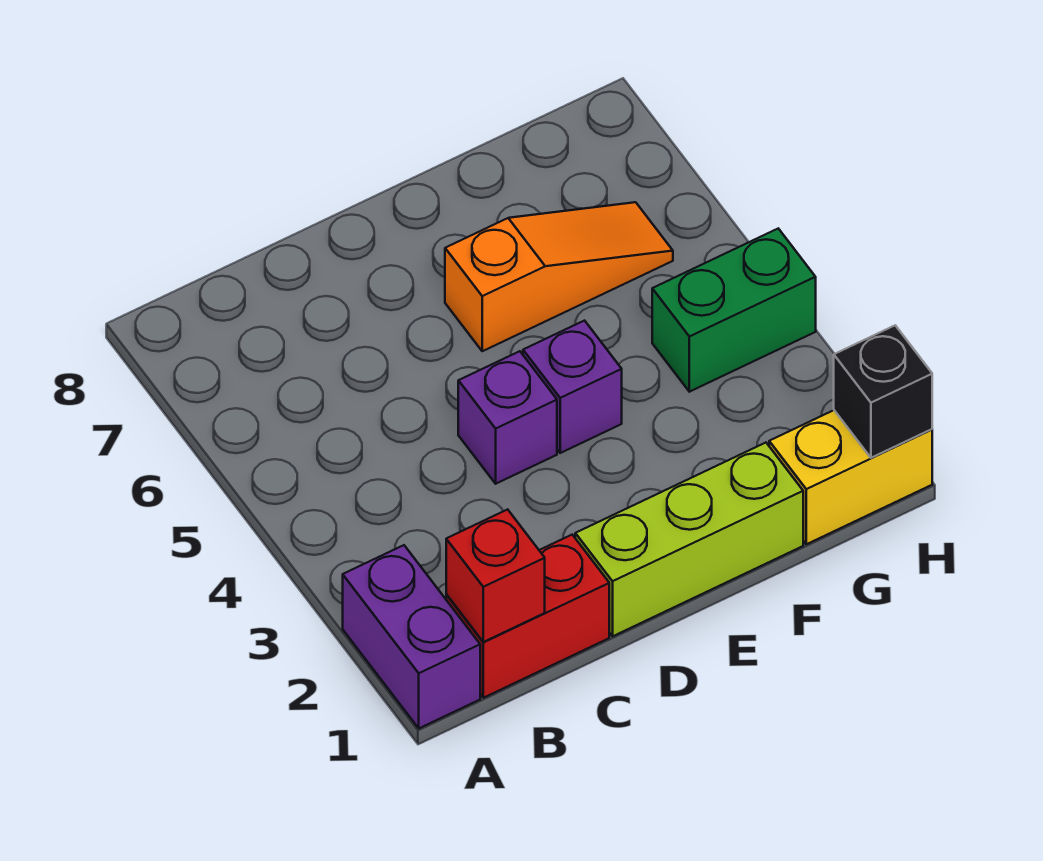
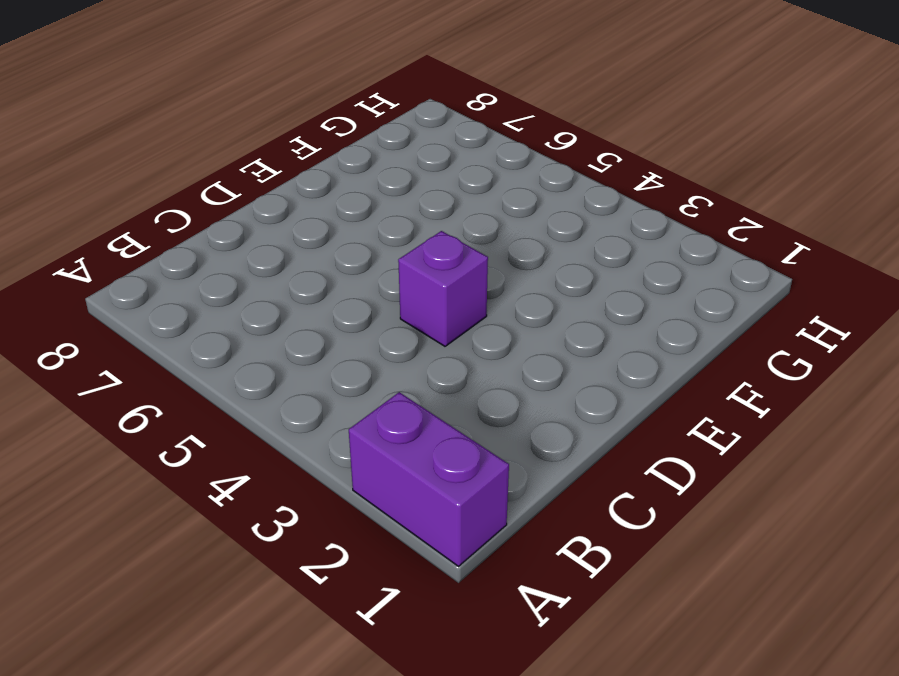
none -> red 1x2 brick [446,535,609,698]
none -> lime 1x3 brick [575,443,803,636]

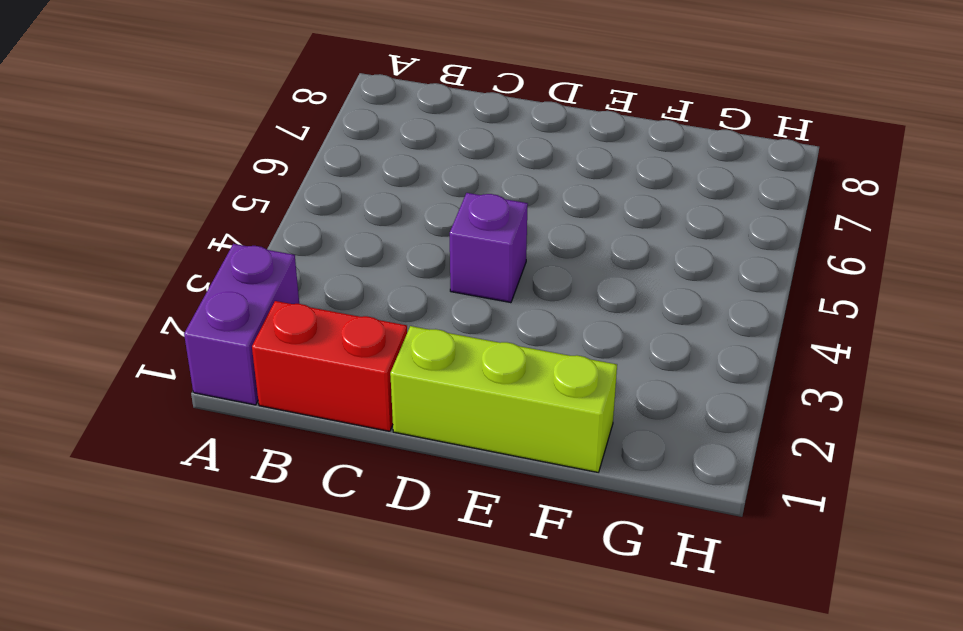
none -> purple 1x1 brick [523,321,622,453]
none -> orange 1x3 slope [445,202,673,351]

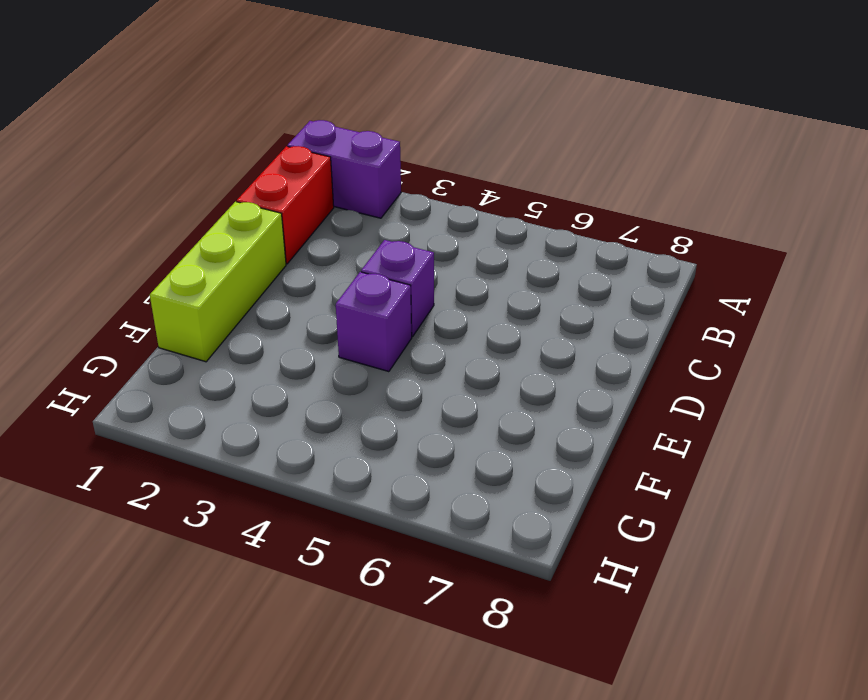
none -> orange 1x3 slope [445,202,673,351]
none -> yellow 1x2 brick [769,410,932,544]

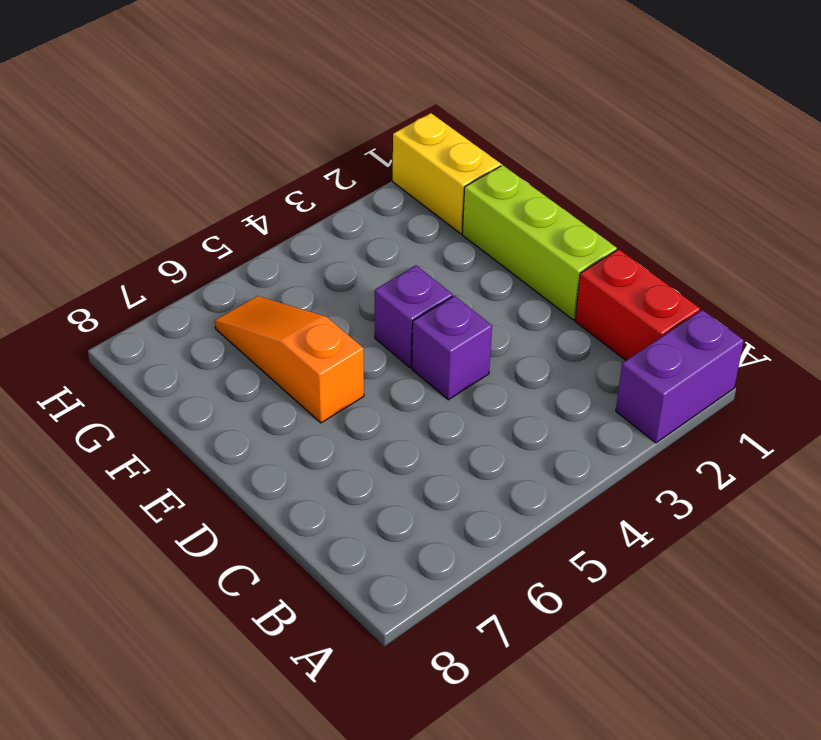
none -> green 1x2 brick [652,229,816,392]
none -> red 1x1 brick [446,509,545,642]

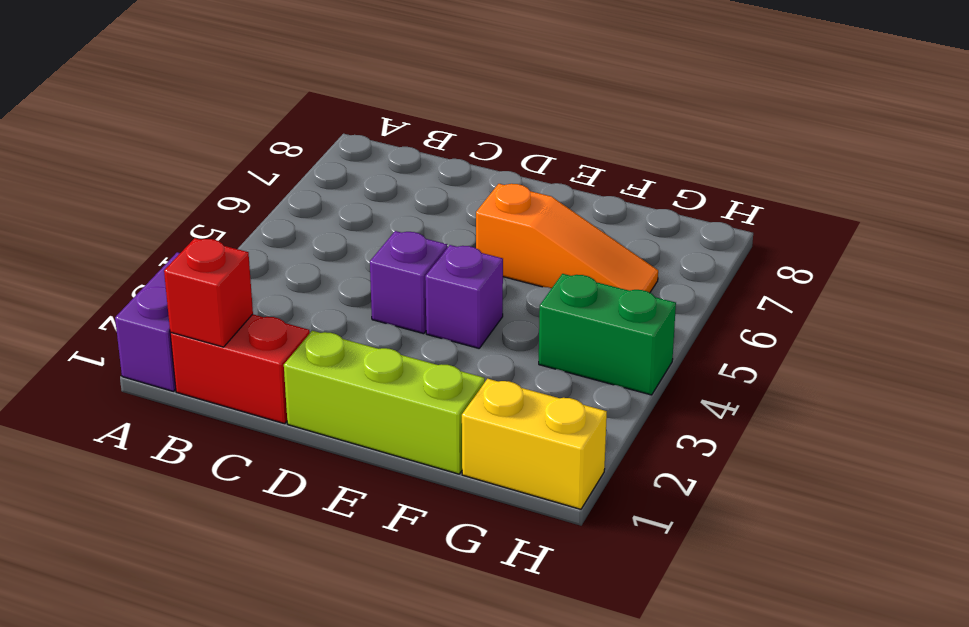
none -> black 1x1 brick [834,325,932,458]

